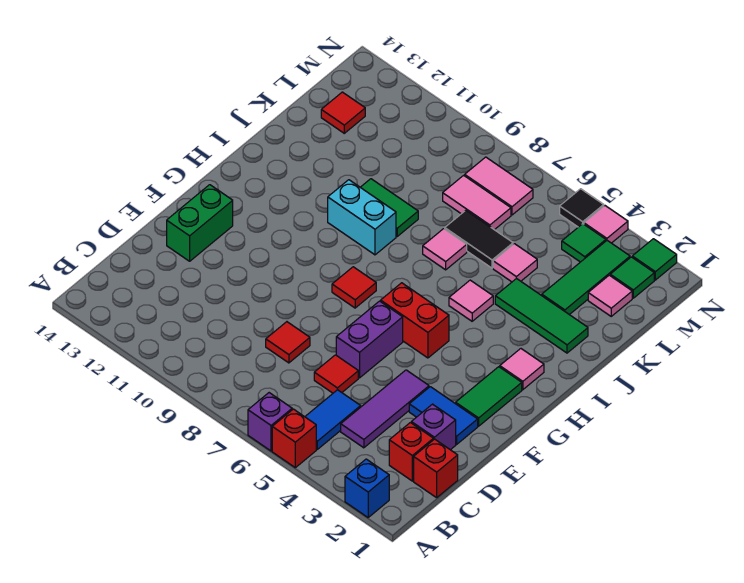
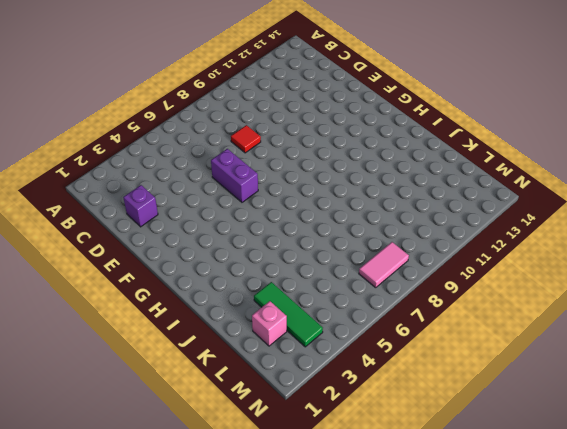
pink 1x1 brick [252,301,287,346] -> pink 1x1 tile [588,275,632,316]
none -> blue 1x1 brick [345,459,389,517]
none -> red 1x1 brick [272,409,316,468]
none -> purple 1x1 brick [248,393,292,451]
none -> blue 1x2 tile [305,390,361,449]

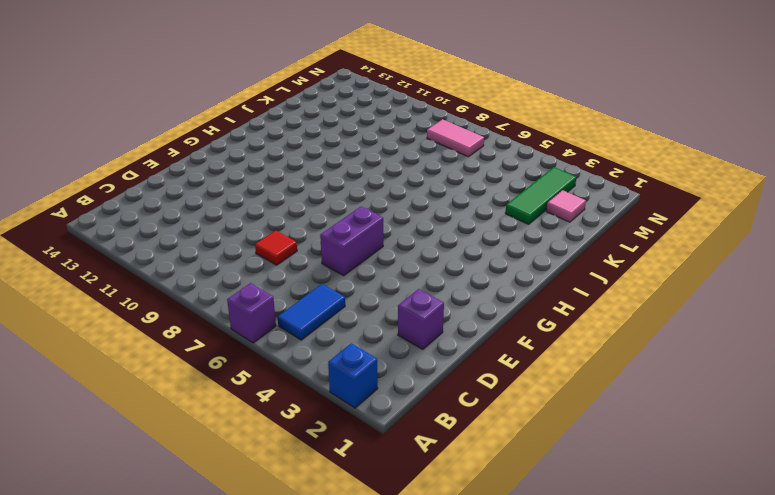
none -> red 1x1 brick [272,409,316,468]
none -> red 1x1 brick [414,439,458,498]
none -> red 1x1 brick [389,423,433,481]
none -> purple 1x3 tile [341,370,429,448]

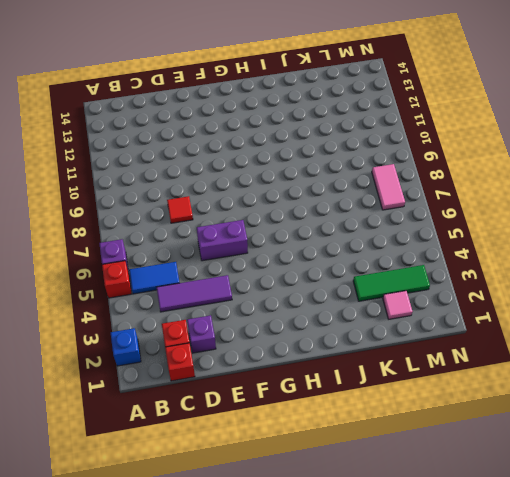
none -> red 1x1 tile [314,355,358,393]
none -> blue 1x2 tile [409,387,478,444]
none -> green 1x2 brick [167,185,233,261]
none -> green 1x2 tile [456,367,522,426]

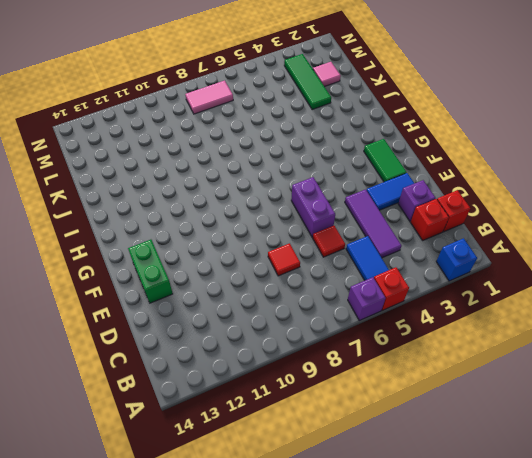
none -> red 1x2 brick [381,283,449,358]
none -> red 1x1 tile [332,267,376,308]
none -> pink 1x1 tile [500,349,544,390]
none -> pink 1x1 tile [449,280,493,321]

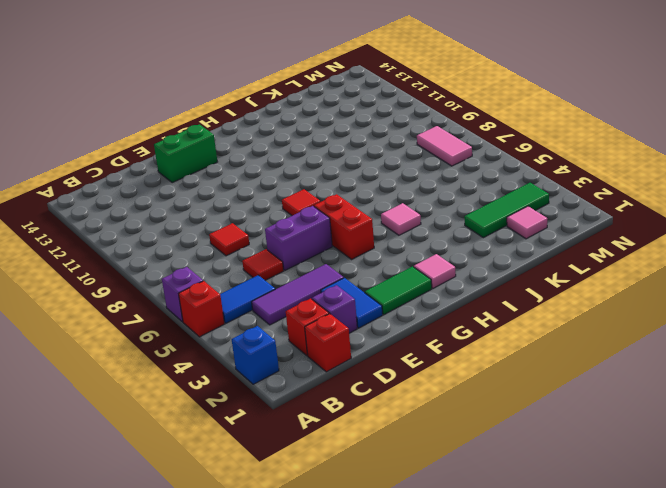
none -> cyan 1x2 brick [328,180,396,255]
none -> green 1x3 tile [495,278,588,353]
none -> pink 1x1 tile [423,229,467,270]
none -> green 1x2 tile [360,179,418,236]

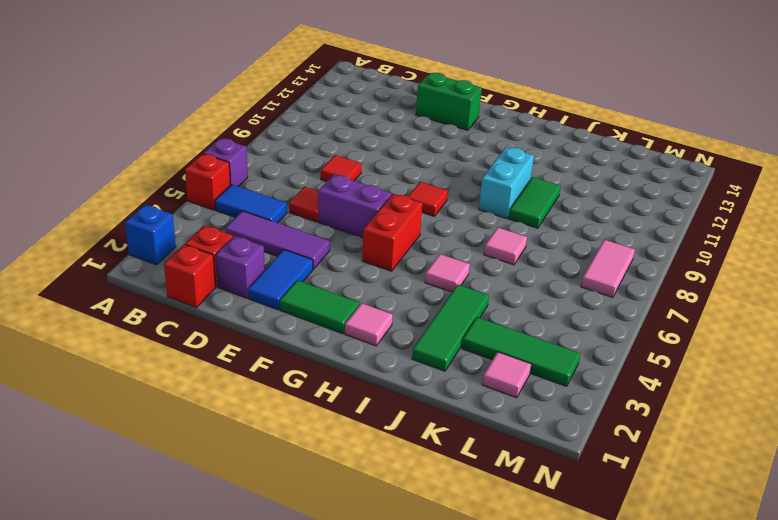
none -> pink 1x1 tile [493,244,537,282]
none -> black 1x2 tile [445,210,513,268]
none -> pink 1x2 tile [443,175,511,230]
none -> red 1x1 tile [321,92,365,133]

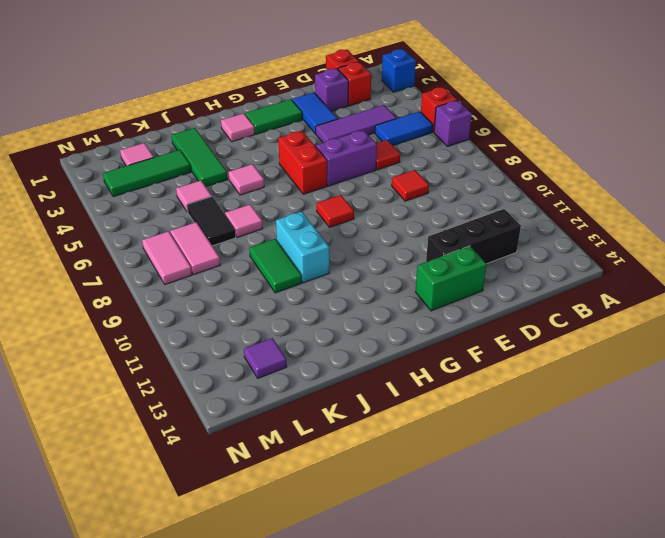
black 1x3 brick [426,209,521,264] -> none
purple 1x1 tile [244,338,287,378] -> red 1x1 tile [321,92,365,133]
none -> green 1x1 tile [610,257,654,298]
none -> green 1x1 tile [562,224,606,262]
none -> green 1x1 tile [632,239,677,280]
none -> pink 1x1 tile [584,206,628,243]

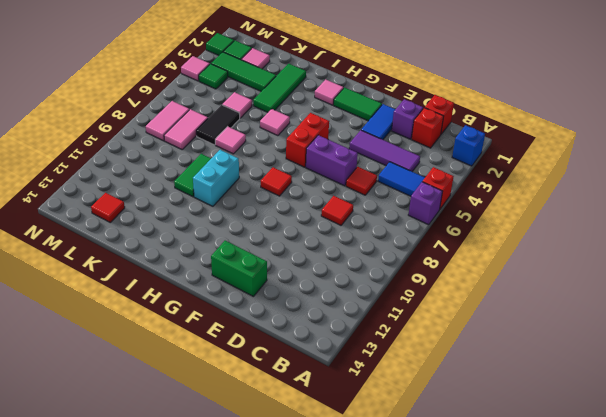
none -> black 1x1 tile [560,189,604,227]

